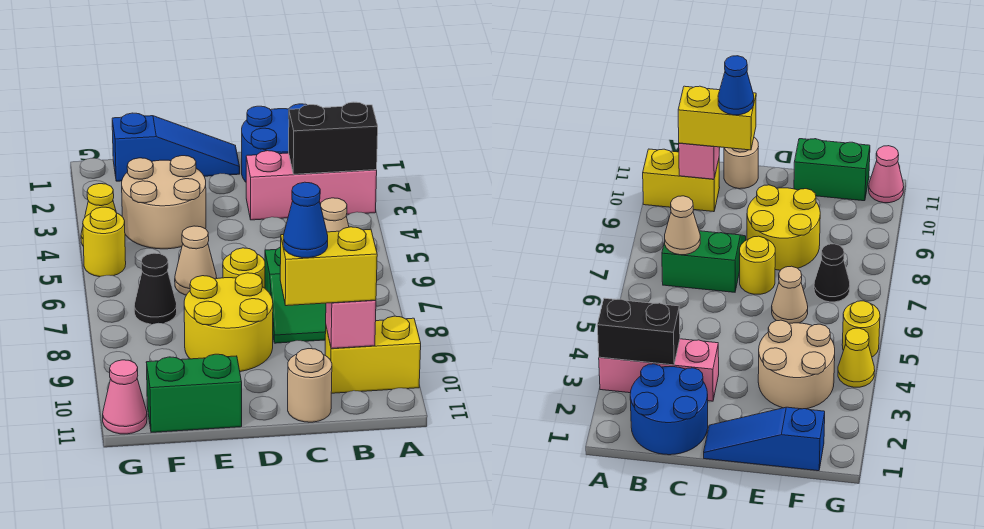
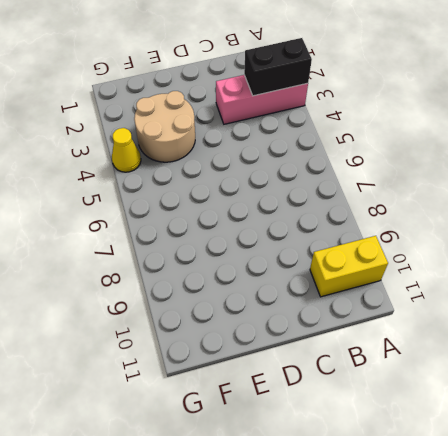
none -> blue 2x2 round brick [242,104,306,182]
none -> green 2x2 slope [265,247,326,343]
none -> tan 1x1 round brick [288,349,332,422]

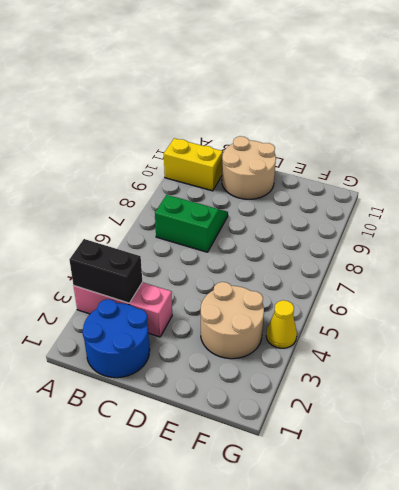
tan 2x2 round brick [222,136,276,199] -> tan 1x1 round brick [288,349,332,422]
none -> blue 1x3 slope [112,113,240,181]
none -> yellow 1x1 round brick [223,248,265,288]
none -> yellow 2x2 round brick [184,273,273,372]

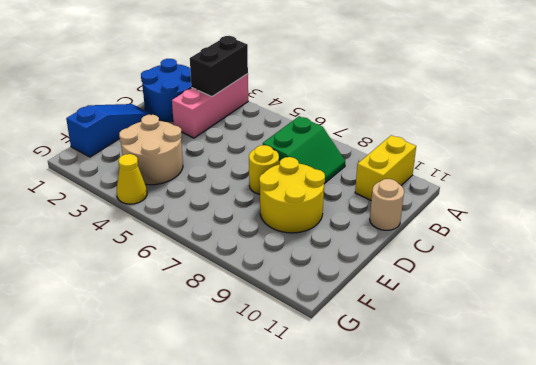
none -> tan 1x1 cone [175,226,216,295]
none -> green 1x2 brick [146,354,242,432]
none -> black 1x1 cone [134,253,177,324]

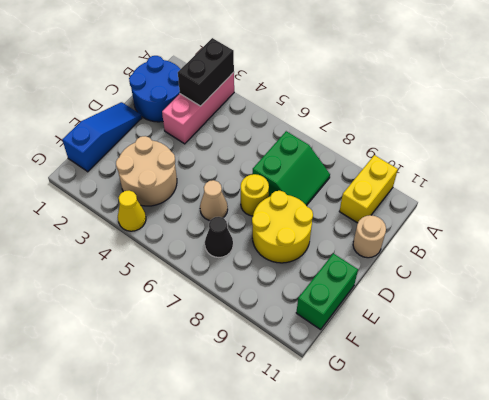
none -> yellow 1x1 round brick [83,207,126,277]
none -> pink 1x1 cone [103,360,147,434]
none -> tan 1x1 cone [321,198,349,232]

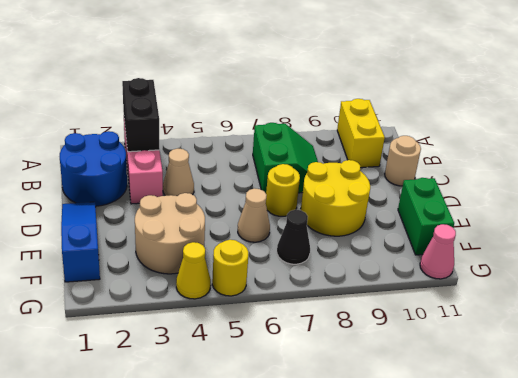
tan 1x1 cone [163,148,194,196] -> tan 1x1 cone moved to [321,198,349,232]
none -> pink 1x1 brick [326,300,376,349]
none -> yellow 1x2 brick [280,227,377,306]
none -> blue 1x1 cone [283,182,328,258]

